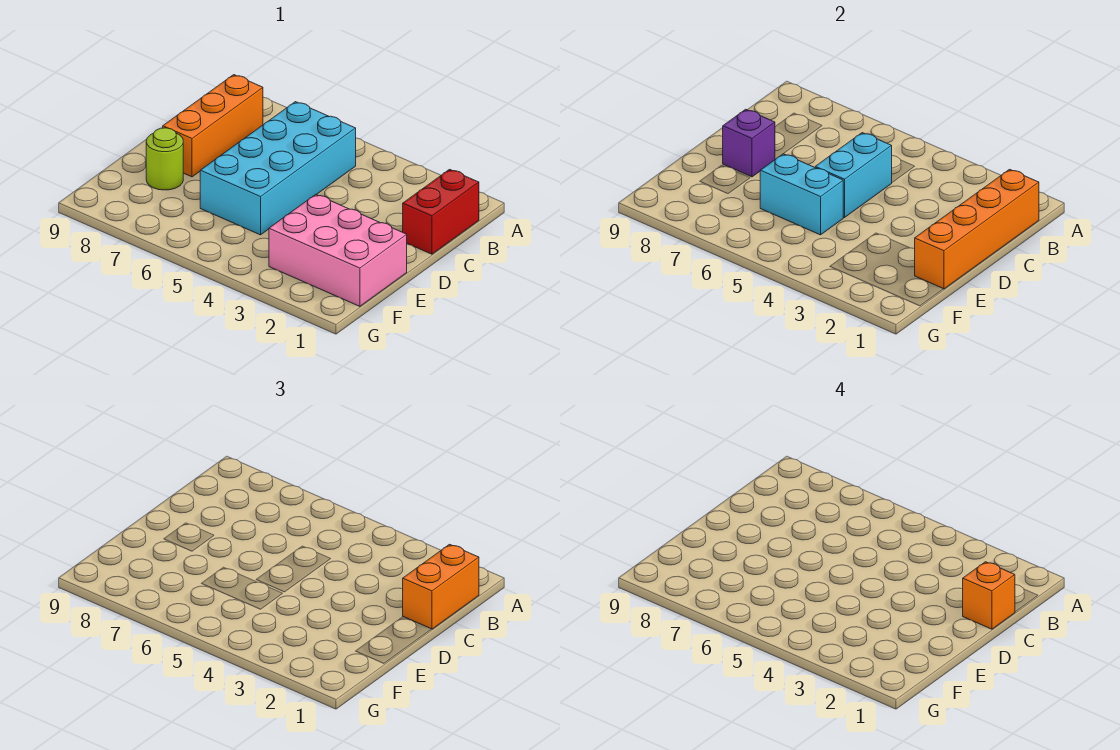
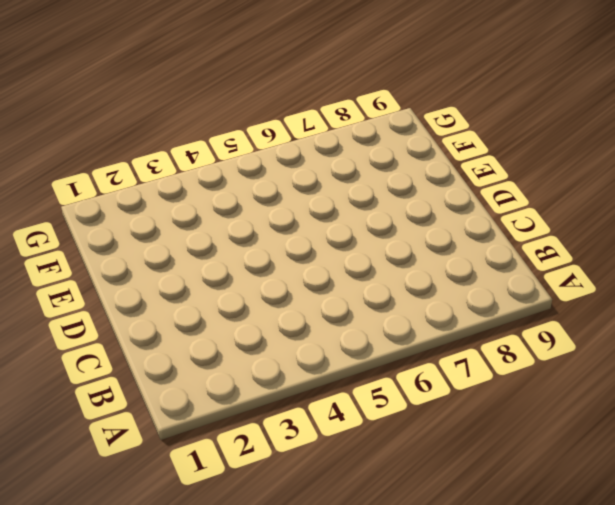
none -> red 1x2 brick [403,169,479,254]
none -> cyan 2x4 brick [200,102,356,235]

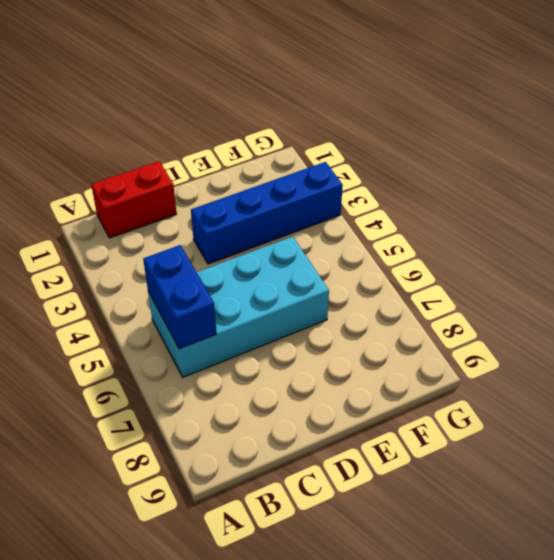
blue 1x2 brick [143,245,216,349] -> none
blue 1x4 brick [191,162,343,264] -> pink 2x3 brick [269,195,407,306]
none -> orange 1x3 brick [163,75,263,177]
none -> lime 1x1 round brick [146,128,183,190]

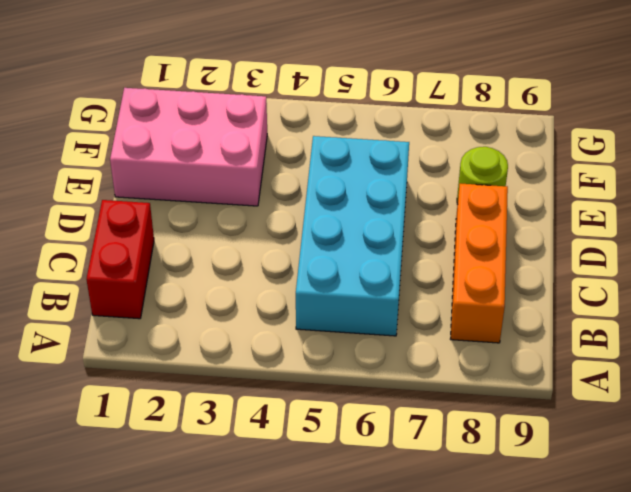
none -> orange 1x4 brick [915,169,1039,289]
none -> cyan 1x2 brick [815,133,892,217]

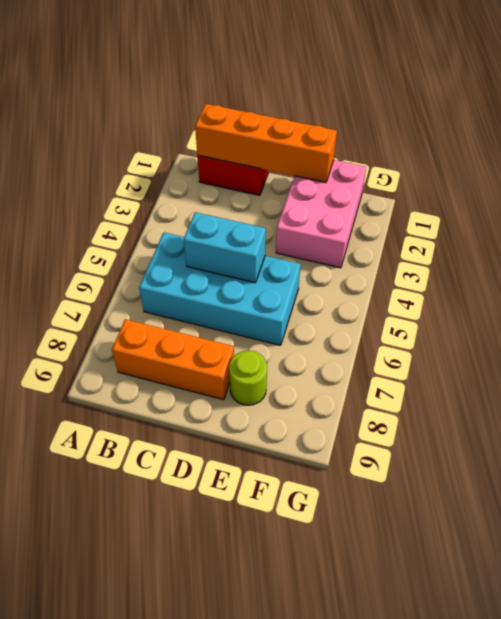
none -> purple 1x1 brick [723,109,775,177]
none -> cyan 1x2 brick [760,154,843,235]

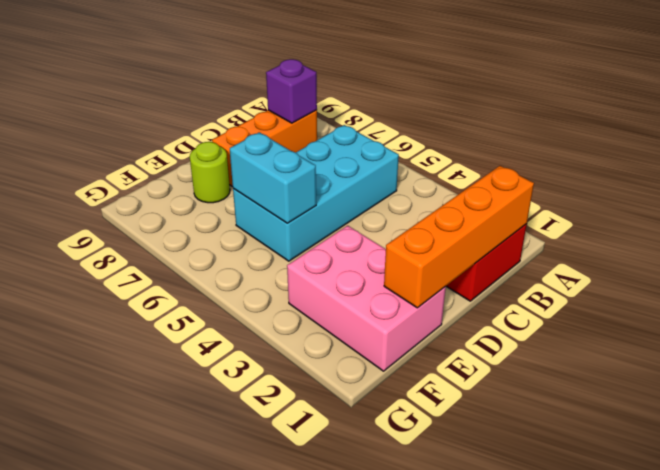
purple 1x1 brick [266,59,317,123] -> purple 1x1 brick moved to [723,109,775,177]
none -> cyan 1x2 brick [815,133,892,217]
none -> orange 1x2 brick [403,544,479,629]

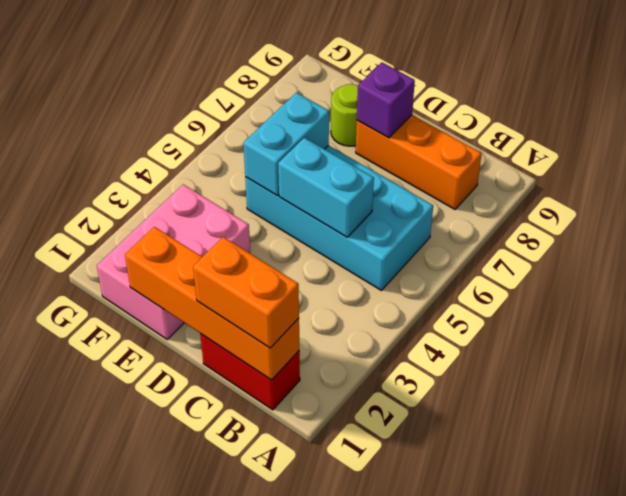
none -> orange 1x1 brick [963,562,1015,629]

